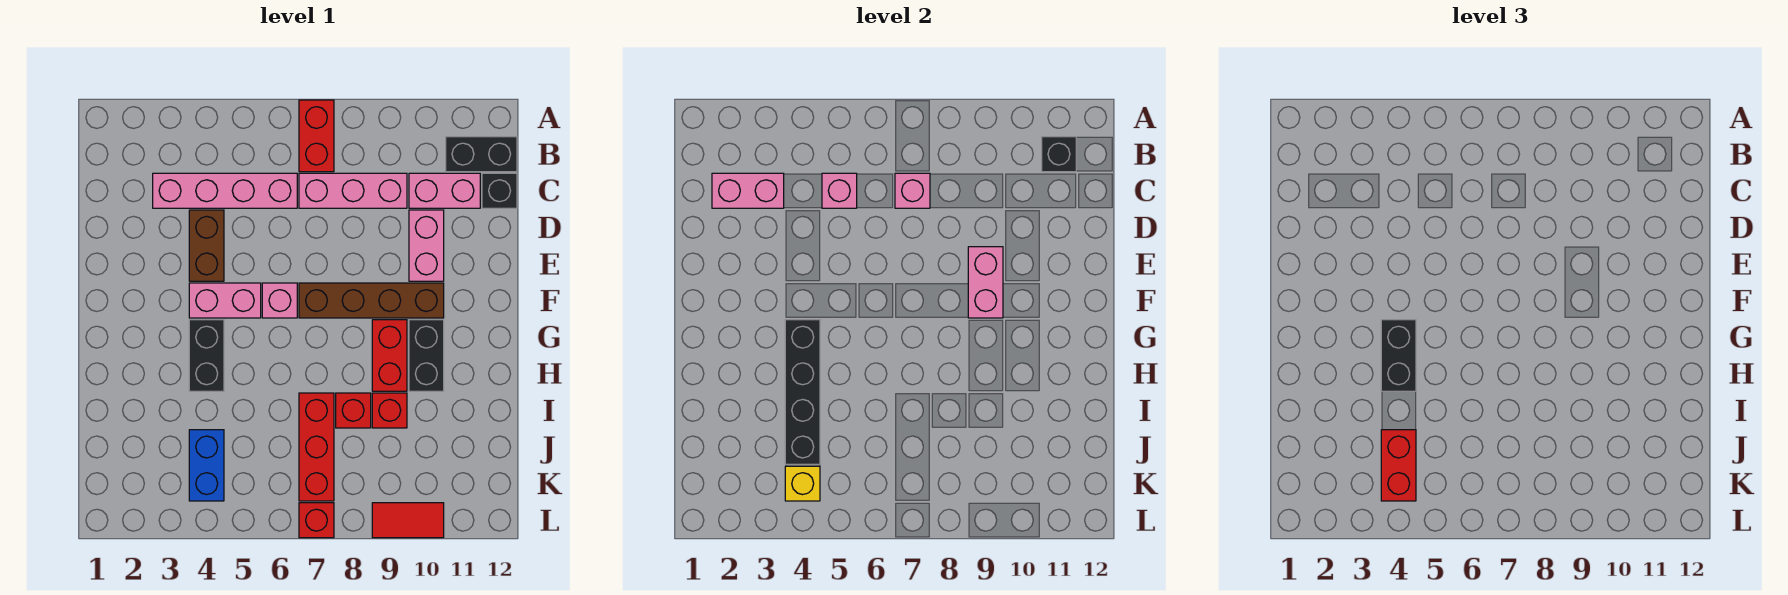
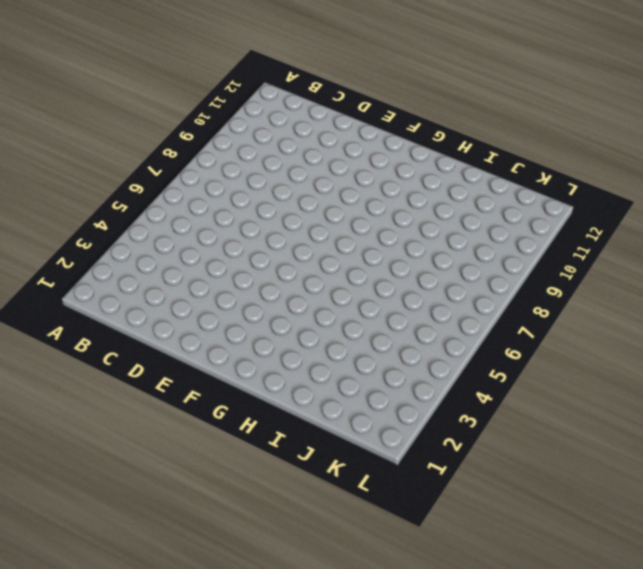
none -> red 1x2 brick [299,100,334,172]
none -> black 1x2 brick [446,137,517,172]
none -> pink 1x4 brick [153,173,297,208]

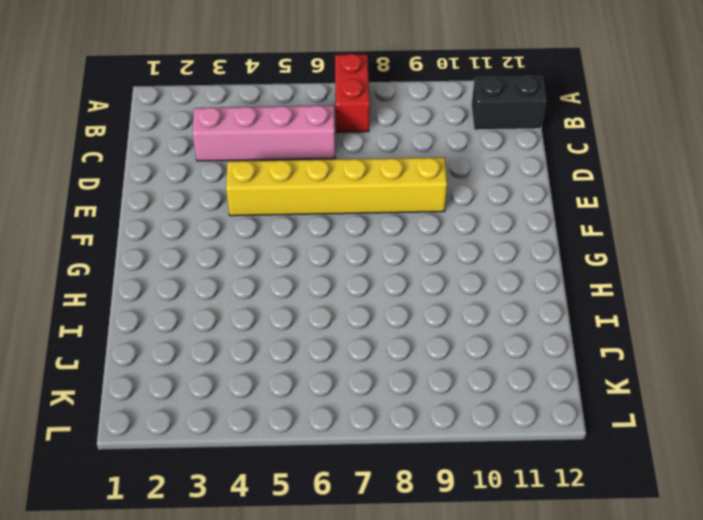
yellow 1x6 brick [226,158,447,216] -> brown 1x2 brick [189,210,224,281]
none -> pink 1x3 brick [299,173,407,208]
none -> pink 1x2 brick [409,173,480,208]
none -> black 1x1 brick [482,173,517,208]

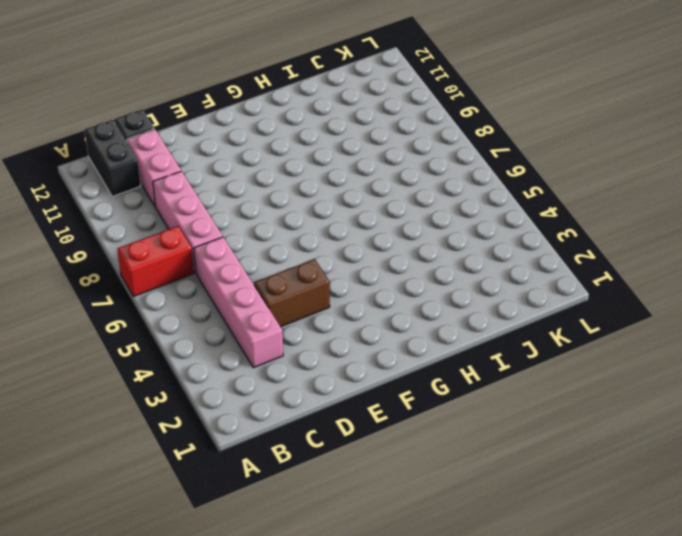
none -> pink 1x2 brick [409,210,444,281]
none -> pink 1x2 brick [189,283,261,318]
none -> pink 1x1 brick [262,283,297,318]

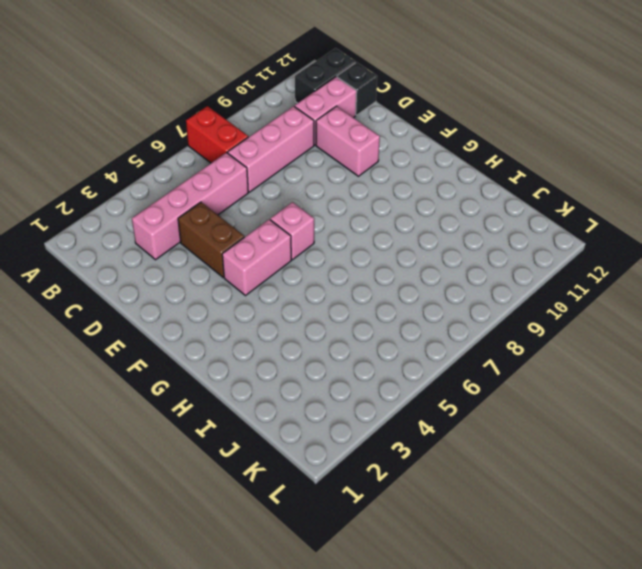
none -> brown 1x4 brick [299,283,444,318]
none -> black 1x2 brick [189,320,224,391]
none -> red 1x2 brick [372,320,407,391]

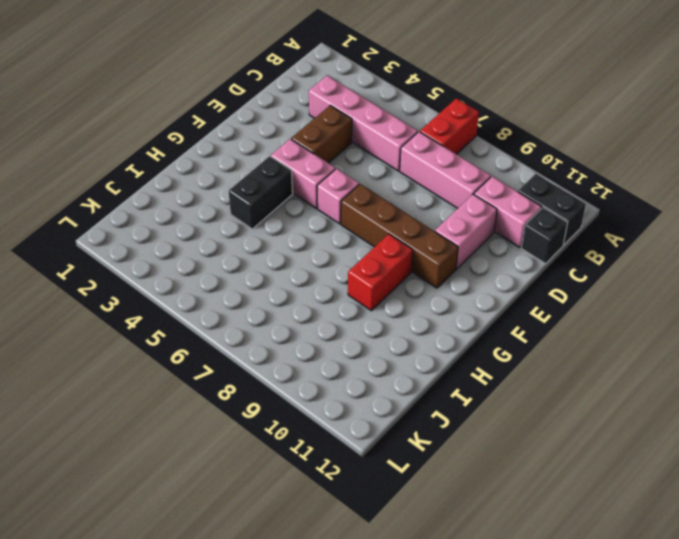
none -> black 1x2 brick [409,320,444,391]
none -> red 1x3 brick [299,393,334,501]
none -> red 1x1 brick [336,393,371,428]

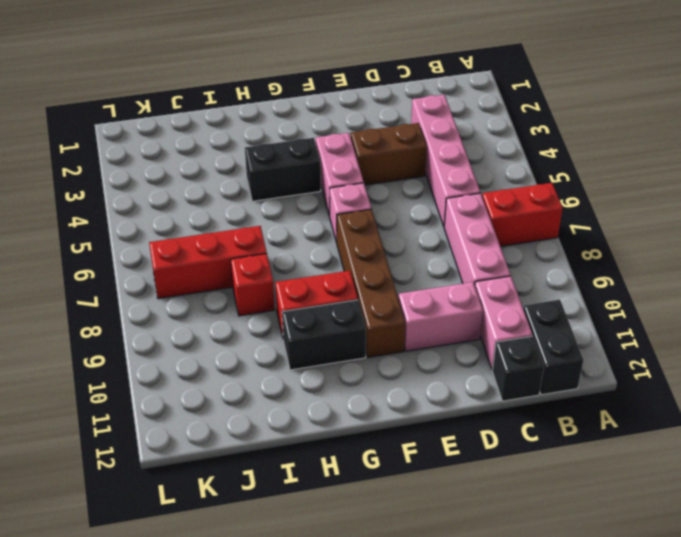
none -> red 1x1 brick [372,393,407,428]
none -> blue 1x2 brick [189,430,224,501]
none -> red 1x1 brick [299,503,334,538]

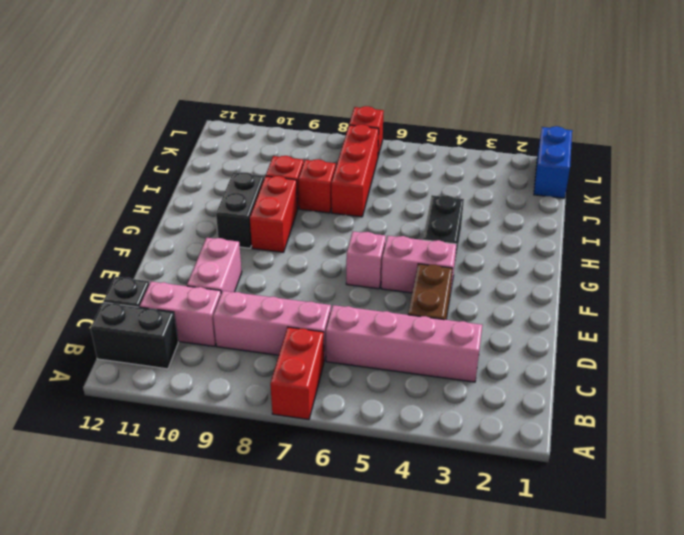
blue 1x2 brick [534,126,572,198] -> blue 1x2 brick moved to [189,430,224,501]
none -> brown 1x4 brick [299,283,444,318]
none -> red 1x2 tile [372,503,444,538]
none -> black 1x1 brick [1042,137,1076,172]

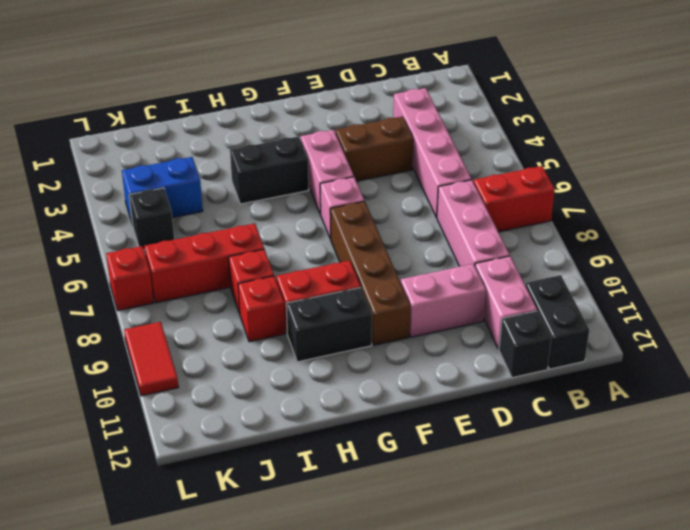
black 1x1 brick [129,188,174,250] -> black 1x1 brick moved to [1042,137,1076,172]
none -> pink 1x2 brick [712,173,784,208]
none -> pink 1x1 brick [822,173,857,208]
none -> pink 1x1 brick [895,173,930,208]

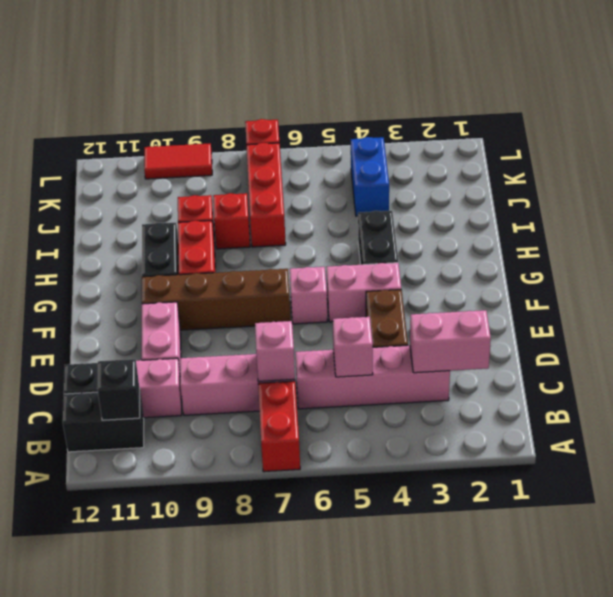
none -> pink 1x2 brick [968,247,1003,318]
none -> black 1x4 brick [785,320,820,464]
none -> yellow 1x1 brick [785,466,820,501]

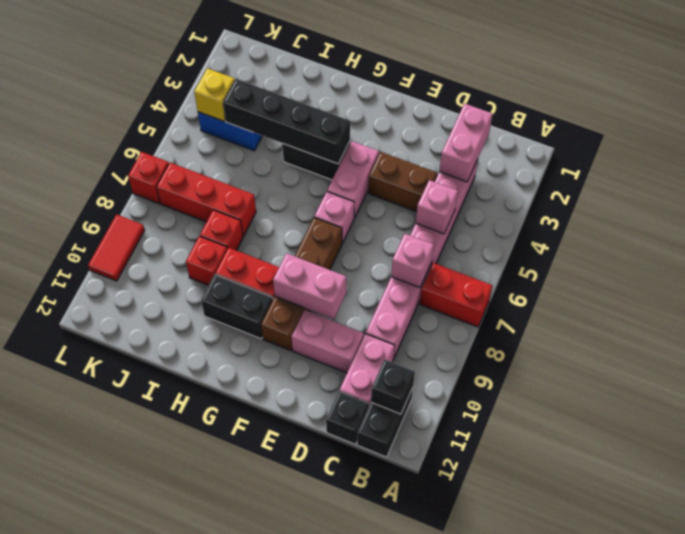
none -> black 1x2 brick [1381,320,1416,391]
none -> red 1x2 brick [1381,430,1416,501]

